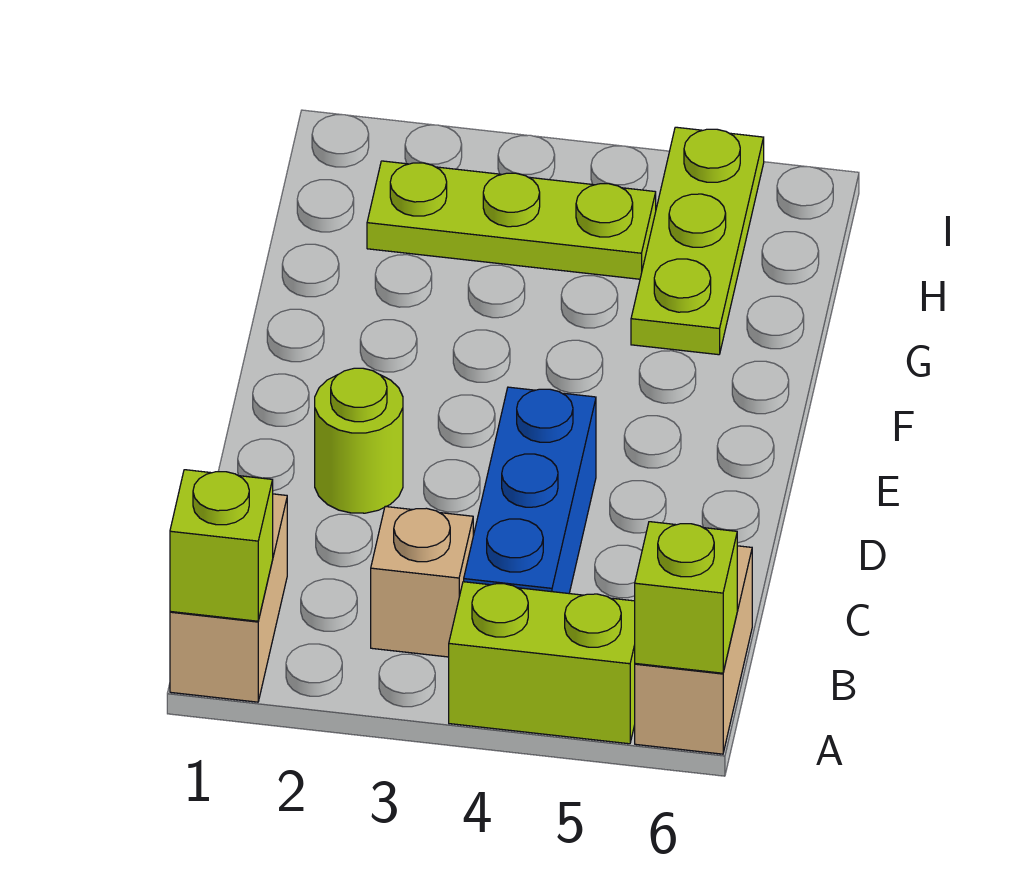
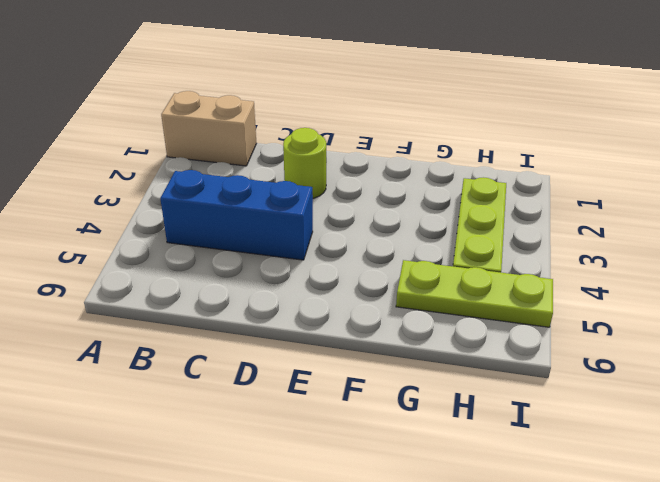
none -> lime 1x2 brick [449,582,635,744]
none -> tan 1x2 brick [635,546,752,754]

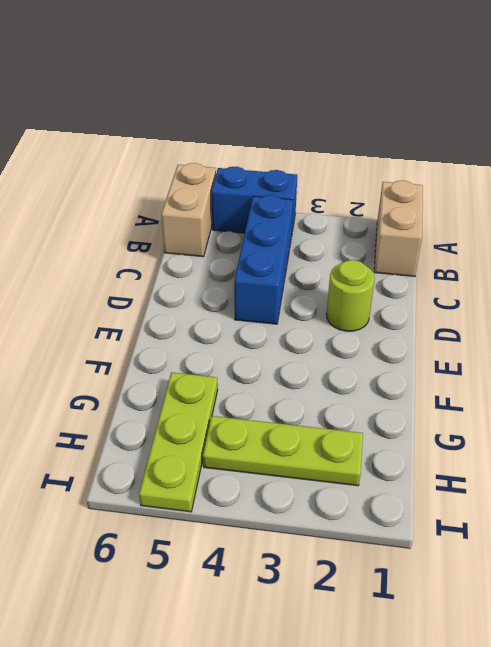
blue 1x2 brick [211,167,297,237] -> lime 1x2 brick [449,582,635,744]
none -> tan 1x1 brick [371,507,473,657]
none -> lime 1x1 brick [170,470,273,621]

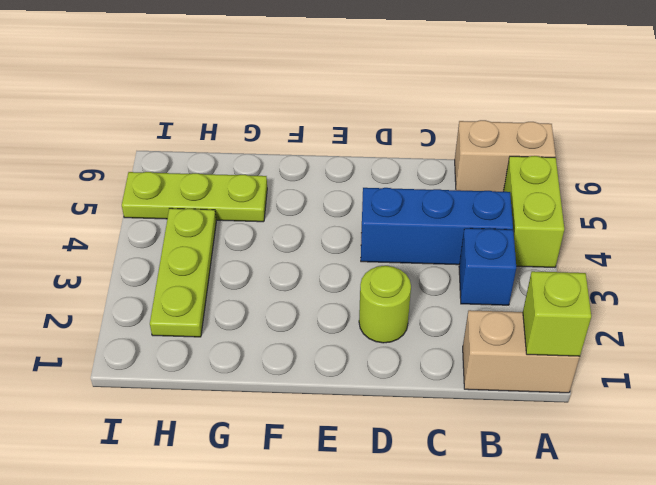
blue 1x1 brick [459,228,516,305] -> tan 1x1 brick [371,507,473,657]
none -> lime 1x1 brick [635,522,737,673]

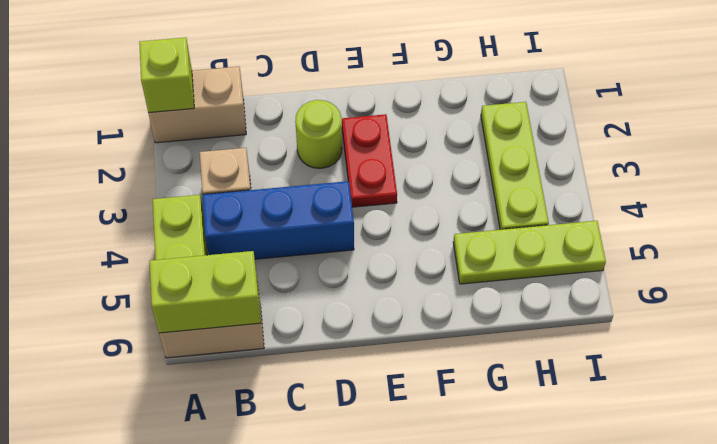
lime 1x2 brick [150,251,261,333] -> lime 1x1 brick [635,522,737,673]
red 1x2 plate [342,114,397,207] -> none

